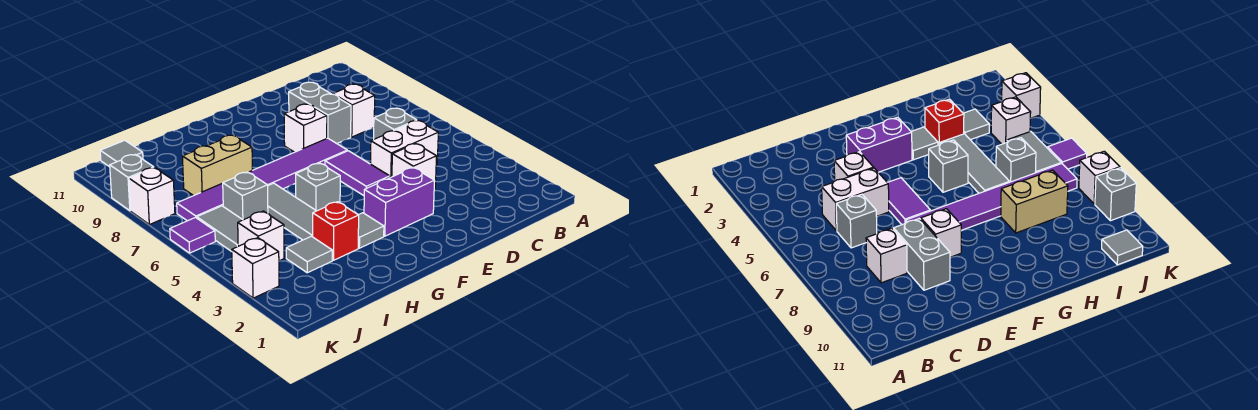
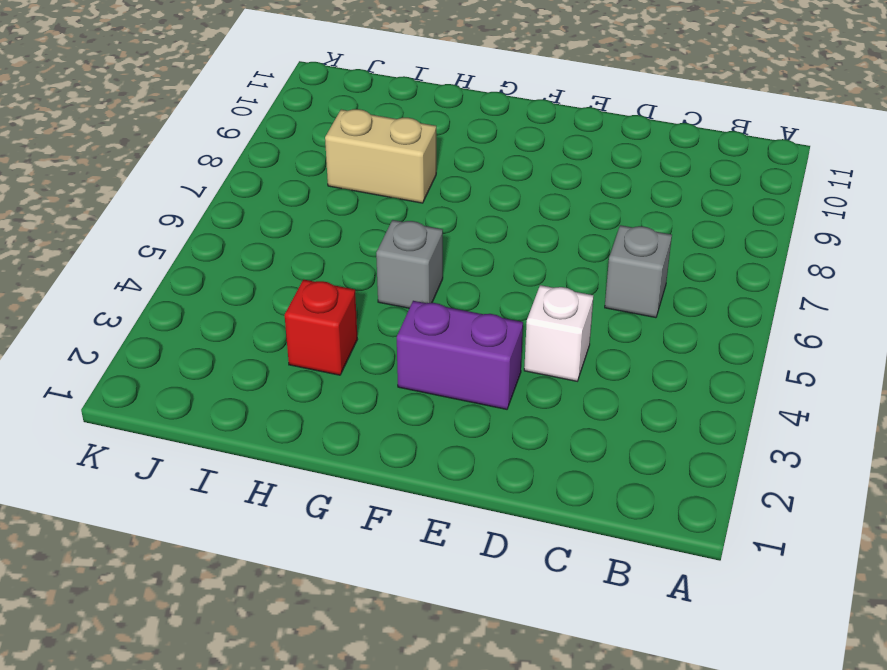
none -> white 1x2 brick [370,121,438,178]
none -> white 1x1 brick [333,84,375,137]
none -> grey 1x2 brick [289,82,351,143]

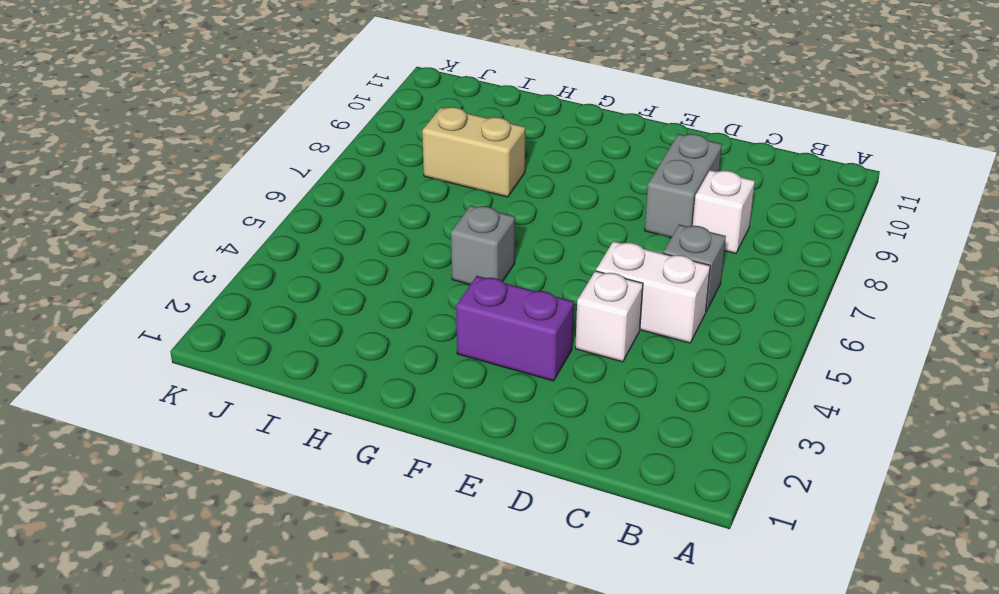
none -> purple 1x2 tile [325,151,390,196]
none -> purple 1x6 tile [177,138,347,221]
none -> white 1x1 brick [284,104,327,152]

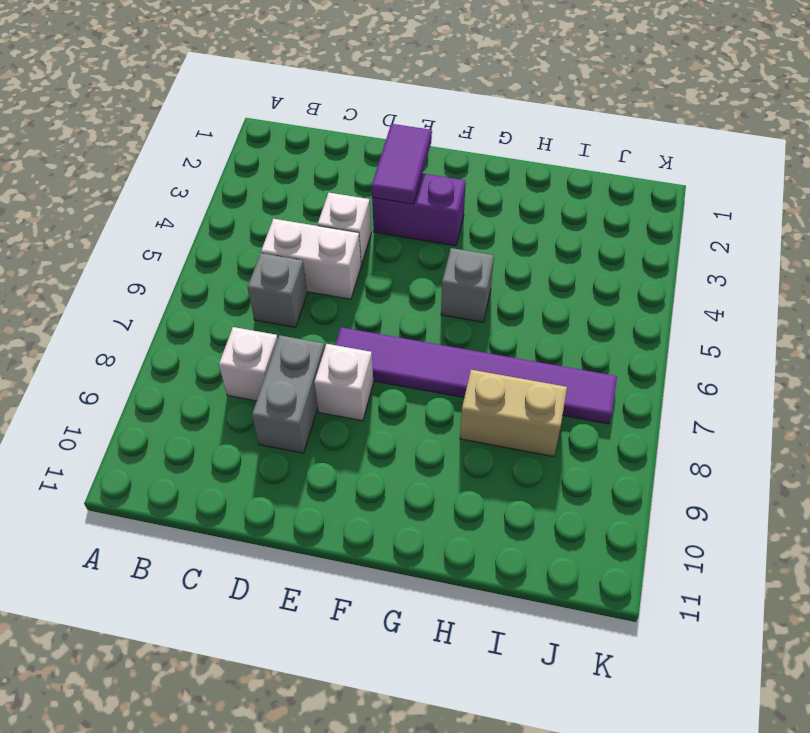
purple 1x2 tile [372,124,432,204] -> purple 1x2 tile moved to [325,151,390,196]
none -> grey 1x1 tile [358,213,384,248]
none -> red 1x1 brick [313,202,359,260]
none -> grey 1x3 tile [268,183,316,240]

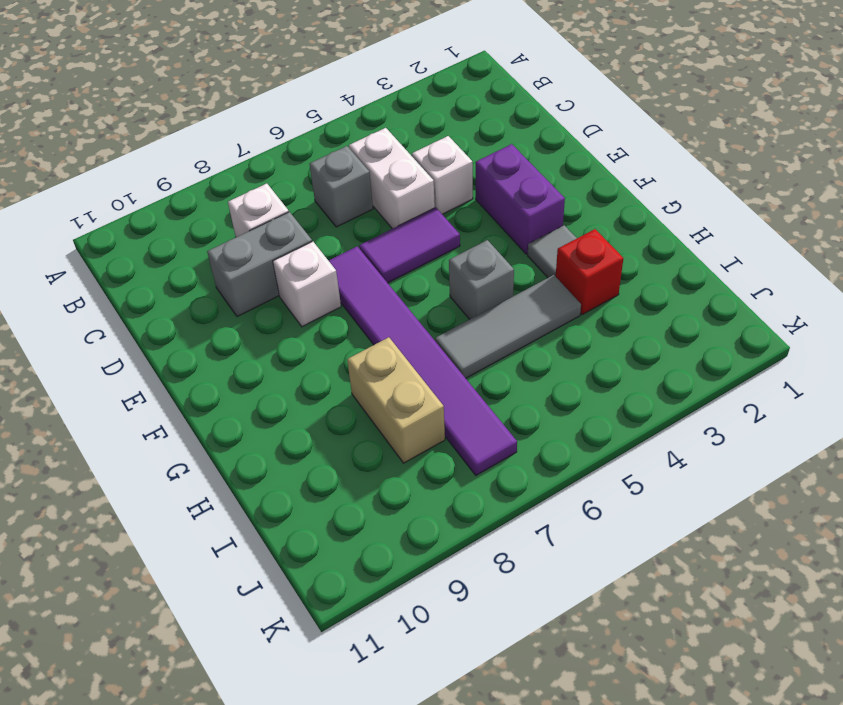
none -> grey 1x1 tile [286,236,332,273]
none -> grey 1x1 brick [223,172,268,220]
none -> white 1x1 brick [238,211,284,261]

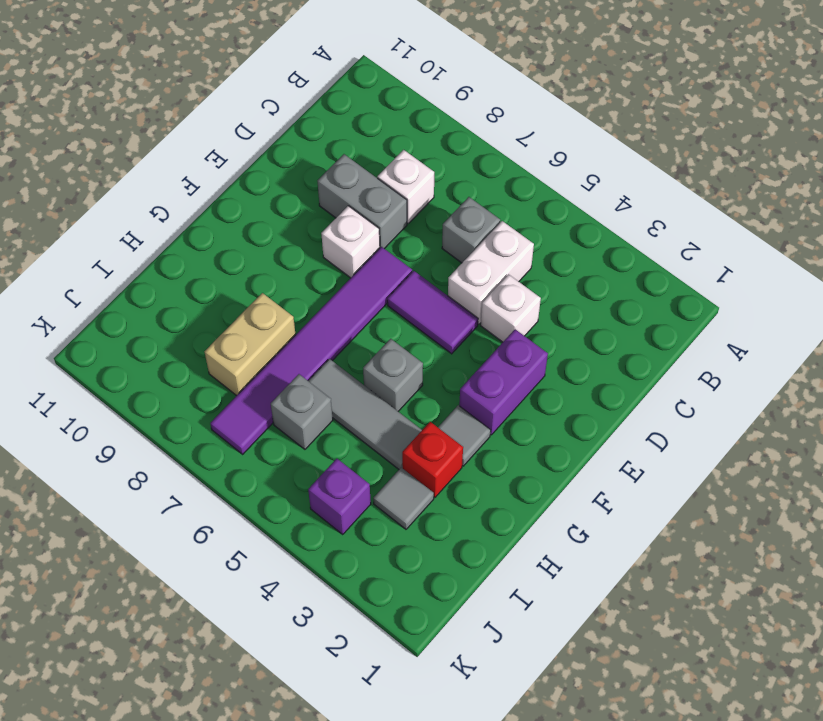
purple 1x1 brick [308,459,371,534] -> white 1x1 brick [238,211,284,261]
none -> grey 1x2 tile [197,206,242,252]
none -> grey 1x1 tile [100,140,143,167]
none -> white 1x1 brick [232,238,279,298]

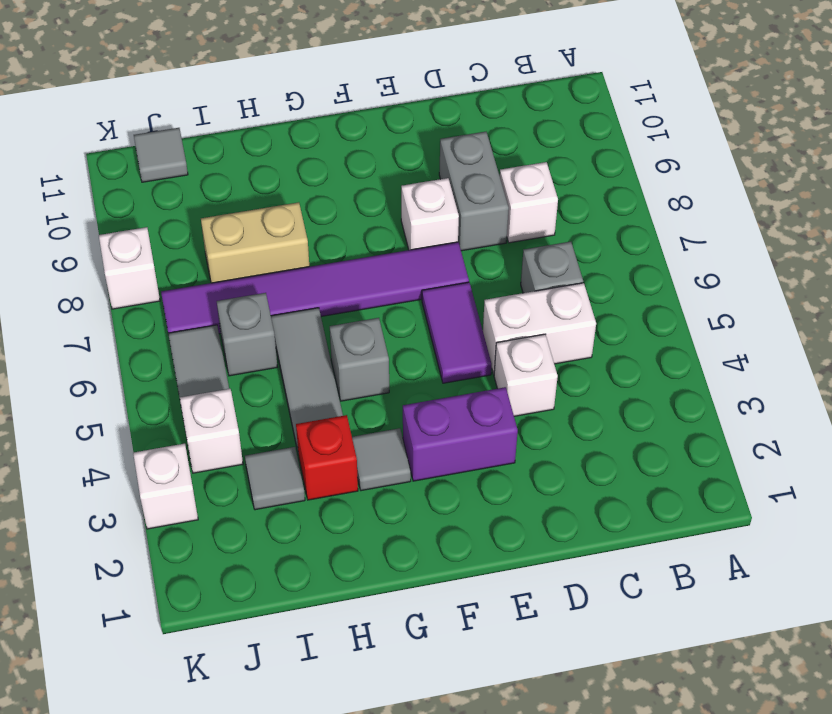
none -> purple 1x1 tile [170,218,215,253]
none -> grey 1x1 brick [110,155,154,211]

